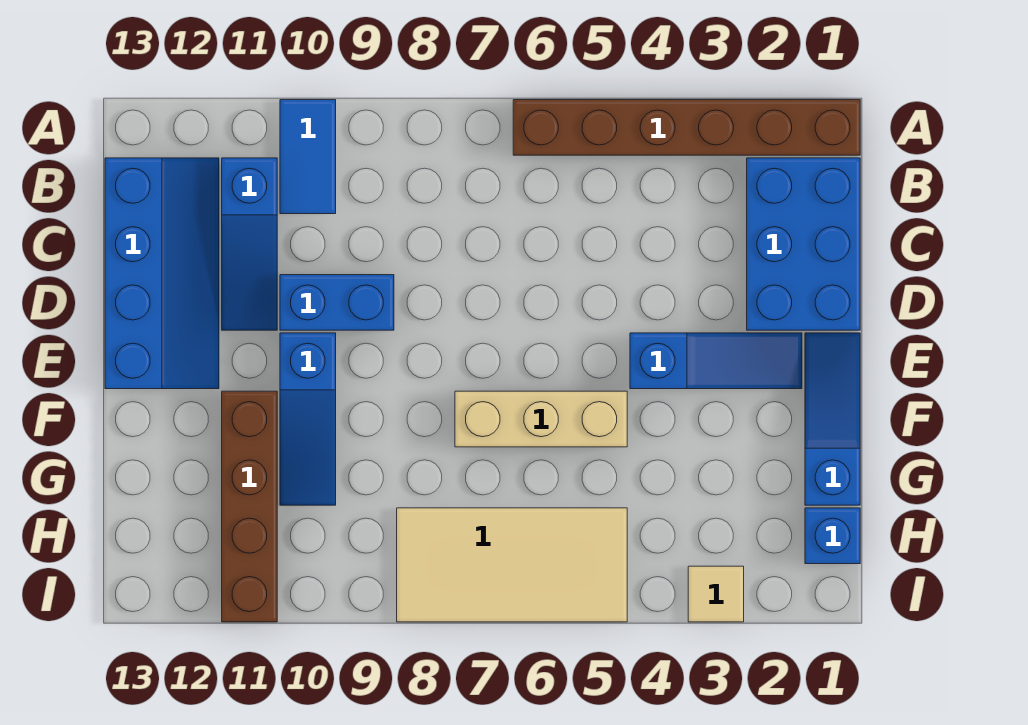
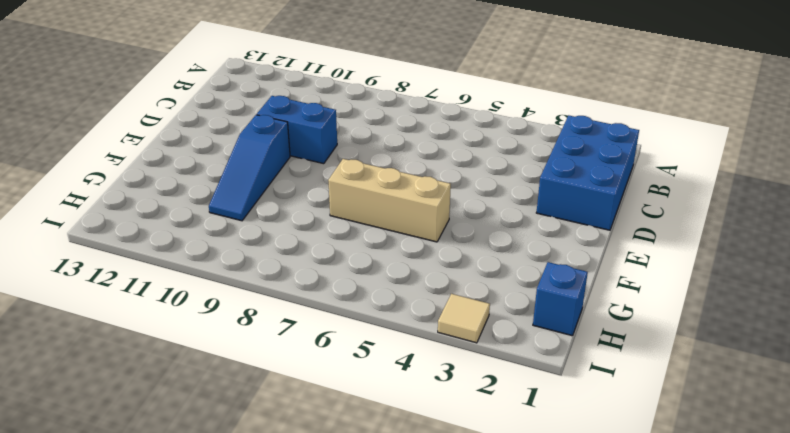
none -> brown 1x6 brick [513,100,860,155]
none -> blue 1x2 tile [280,100,336,214]
none -> blue 1x3 slope [222,158,277,330]

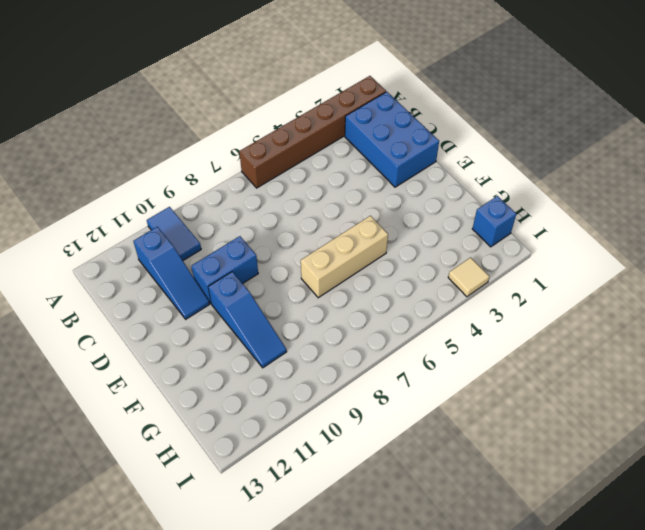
none -> blue 2x4 slope [105,158,219,389]
none -> blue 1x3 slope [805,333,860,505]
none -> blue 1x3 slope [630,333,802,389]

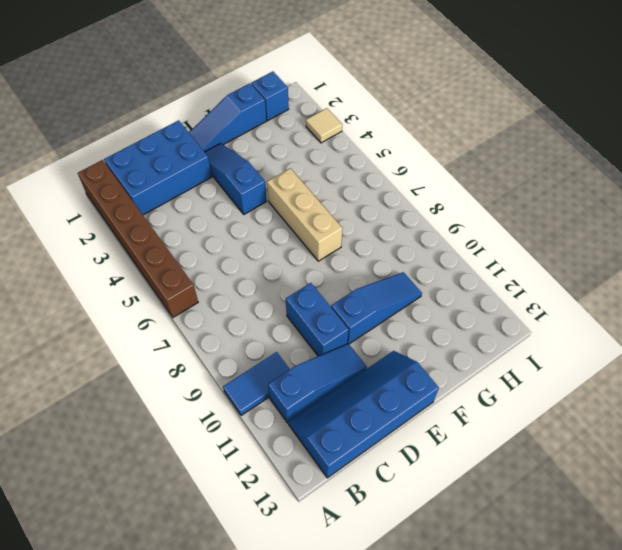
none -> brown 1x4 brick [222,391,277,622]
none -> tan 2x4 tile [397,508,627,622]

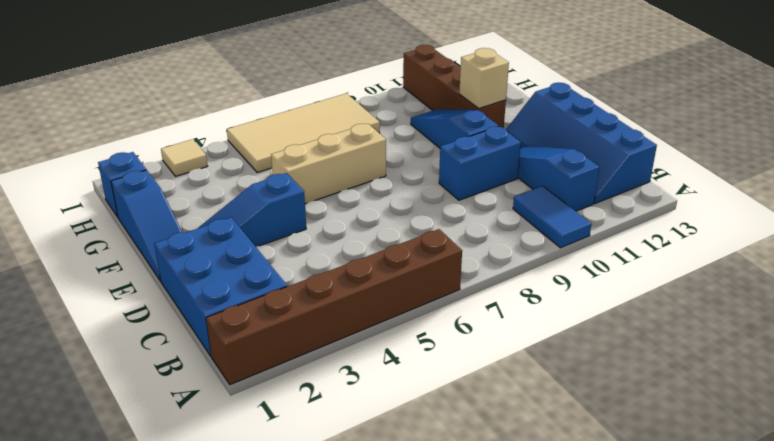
tan 1x1 brick [459,48,509,109] -> none

